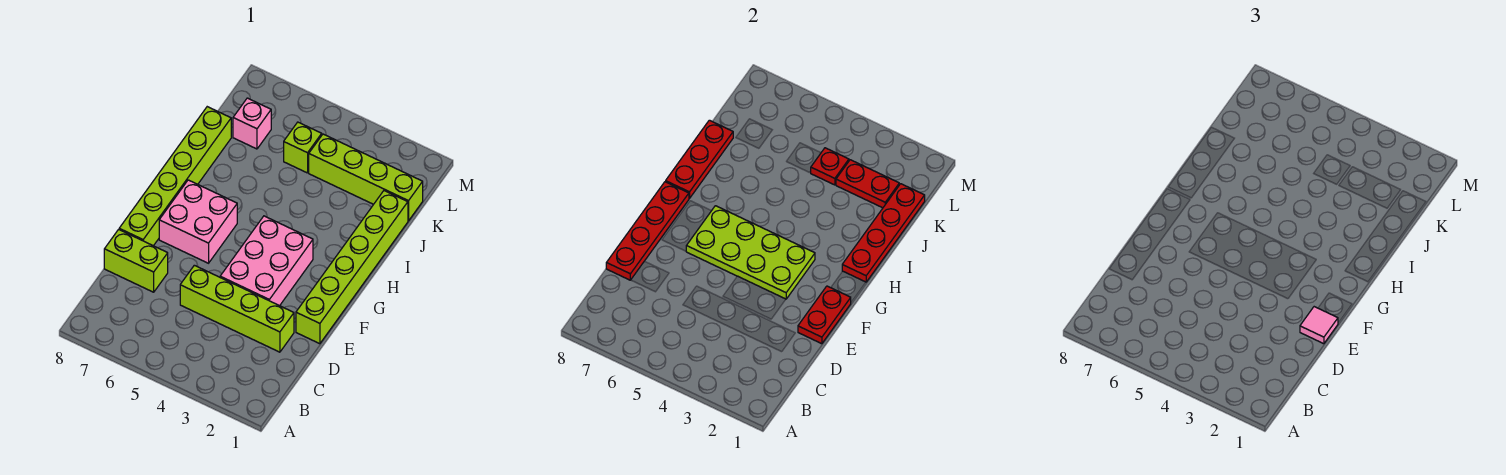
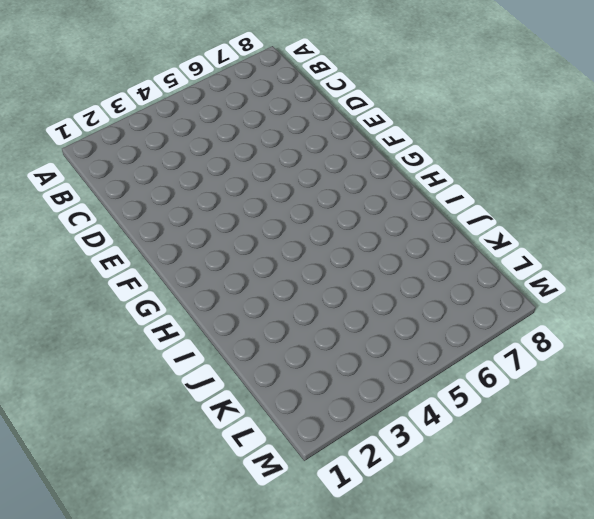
none -> lime 1x4 brick [180,265,294,352]
none -> lime 1x2 brick [104,229,168,292]
none -> lime 1x6 brick [296,191,408,344]

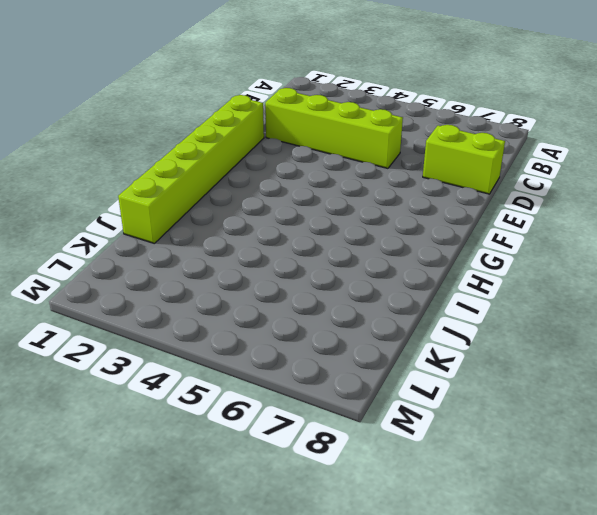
none -> pink 2x3 brick [220,216,313,306]
none -> lime 1x6 brick [119,107,231,246]
none -> pink 2x2 brick [159,180,237,263]

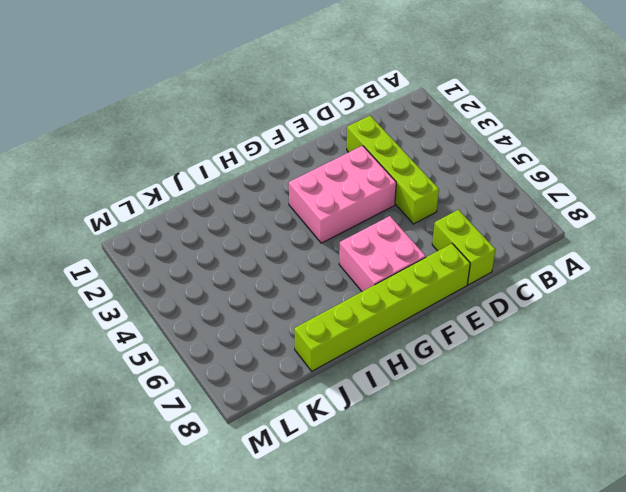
none -> lime 1x6 brick [296,191,408,344]
none -> lime 1x4 brick [309,134,423,221]
none -> lime 1x1 brick [284,122,322,173]

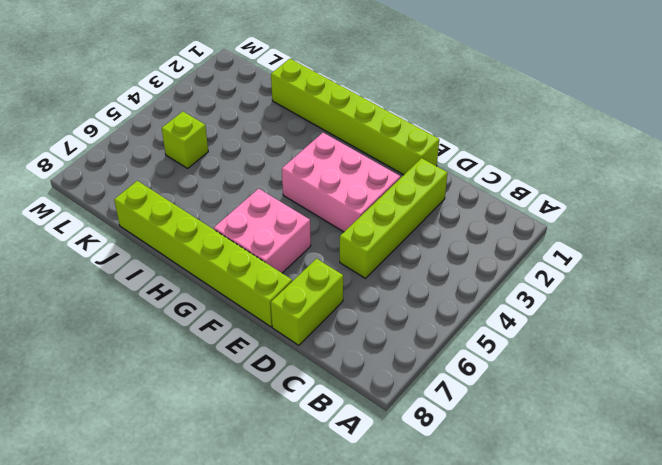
none -> lime 1x4 brick [309,134,423,221]
none -> pink 1x1 brick [233,98,271,149]
none -> red 1x4 plate [606,182,689,280]

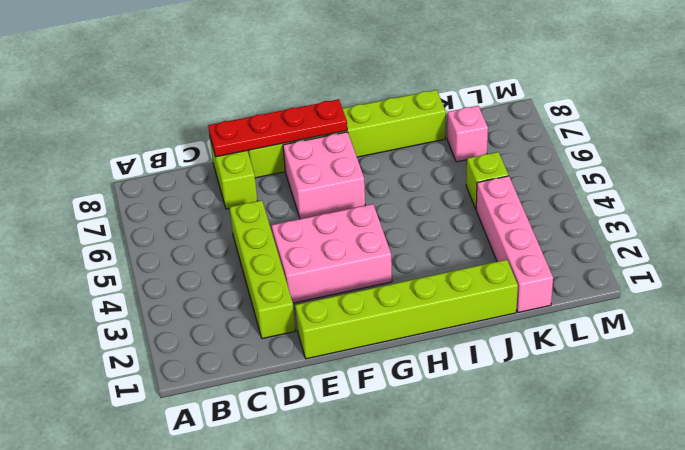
pink 1x4 brick [476,176,553,313] -> lime 1x4 brick [309,134,423,221]
none -> red 1x2 plate [798,286,851,344]
none -> lime 2x4 plate [686,206,815,299]
none -> red 1x4 plate [842,184,925,282]

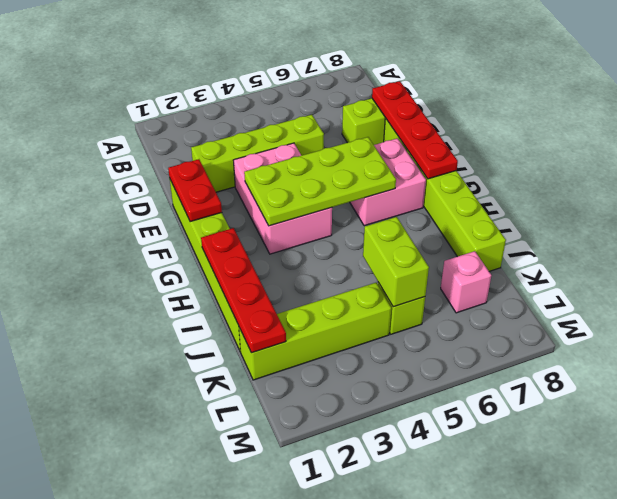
lime 1x2 brick [363,217,429,307] -> none
none -> red 1x3 plate [666,120,733,198]
none -> red 1x2 plate [836,160,899,208]
none -> red 1x1 plate [811,148,849,185]

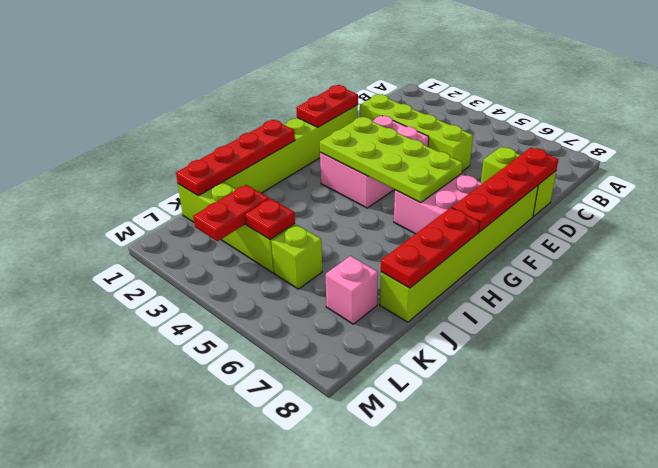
red 1x2 plate [193,185,269,241] -> red 1x2 plate turned to [836,160,899,208]
none -> pink 1x1 tile [1300,307,1338,344]

